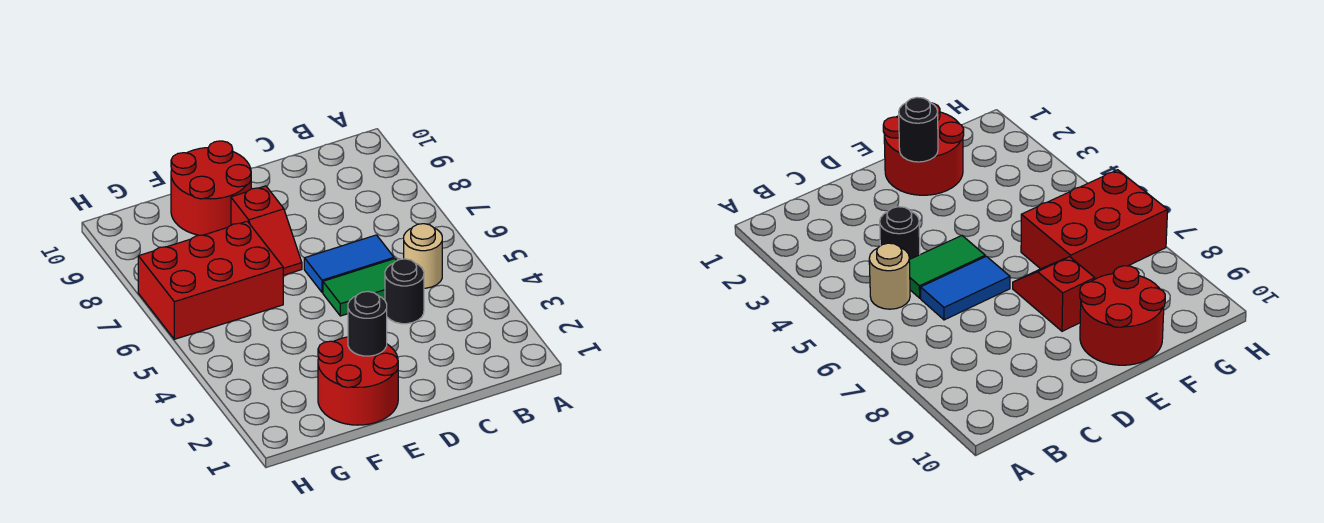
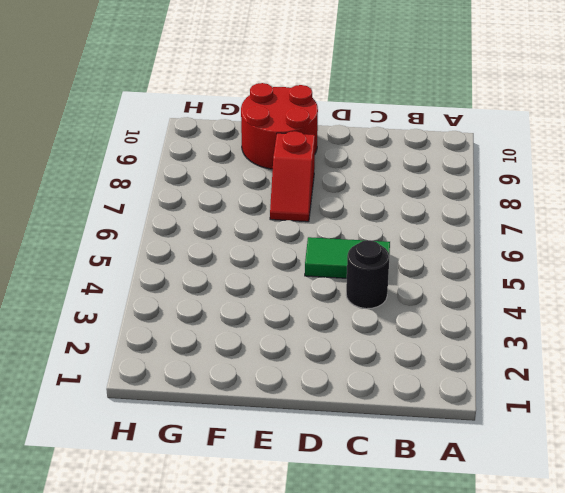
none -> tan 1x1 round brick [404,224,442,288]
none -> blue 1x2 tile [304,235,394,292]

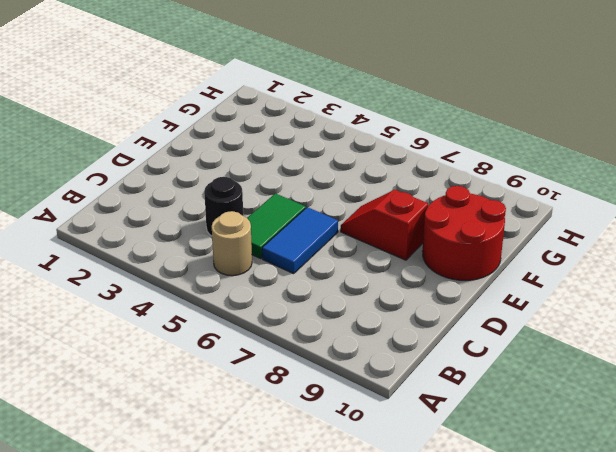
none -> red 2x2 round brick [318,337,398,425]
none -> red 2x3 brick [138,221,283,339]

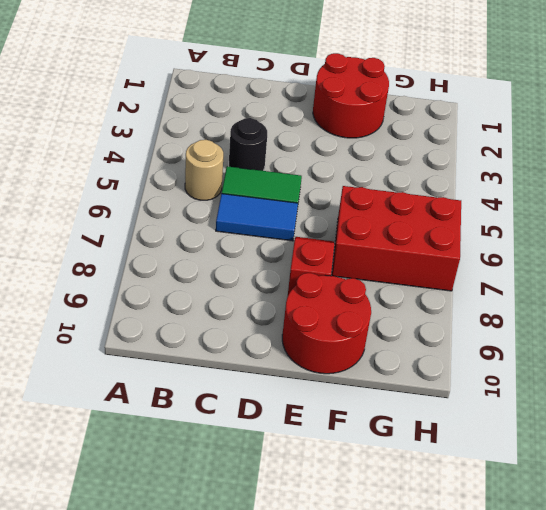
none -> black 1x1 round brick [348,292,387,356]

